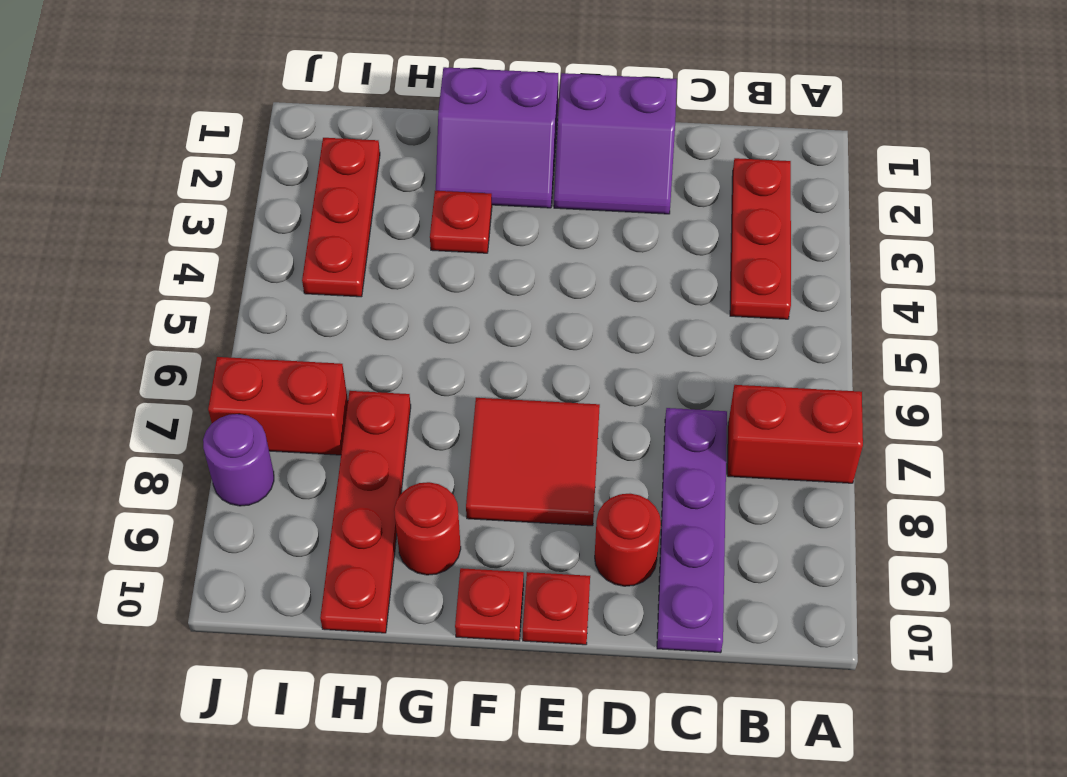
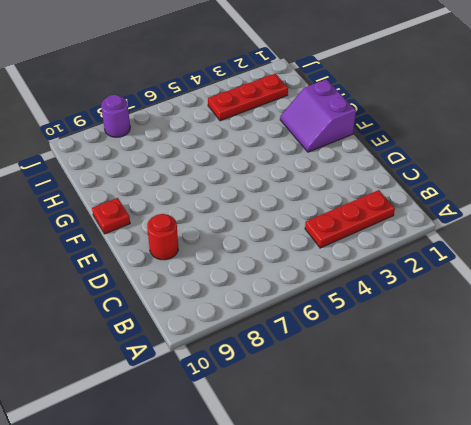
none -> red 1x2 brick [727,385,863,483]
none -> purple 1x4 plate [657,408,727,653]
none -> purple 2x2 slope [554,73,677,214]

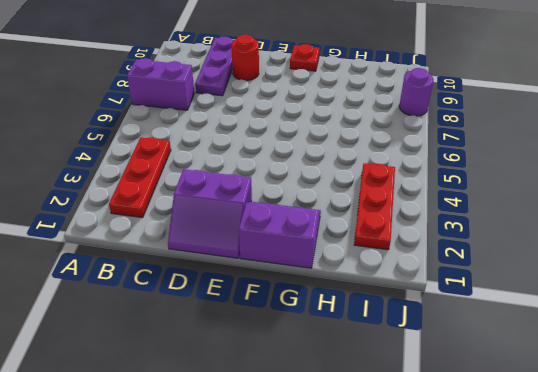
purple 1x2 brick [127,58,194,110] -> red 1x2 brick [727,385,863,483]
purple 1x3 plate [195,36,234,96] -> purple 1x4 plate [657,408,727,653]
purple 2x2 slope [168,169,252,258] -> purple 2x2 slope turned to [554,73,677,214]
none -> red 2x2 tile [466,398,600,526]
none -> red 1x1 plate [523,572,590,645]
none -> red 1x1 plate [430,191,492,253]

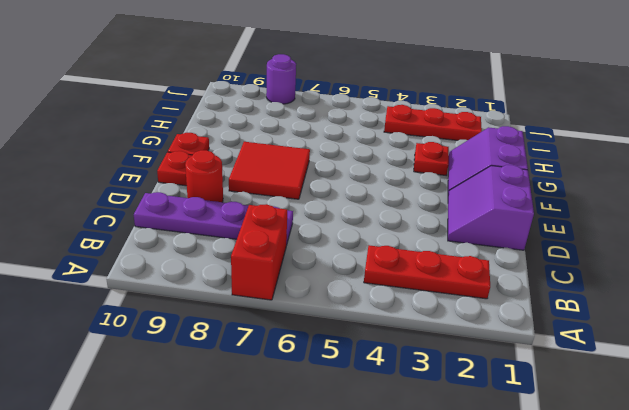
none -> red 1x1 round brick [394,482,461,575]
none -> red 1x4 plate [320,391,411,633]
none -> red 1x2 brick [208,357,348,455]

